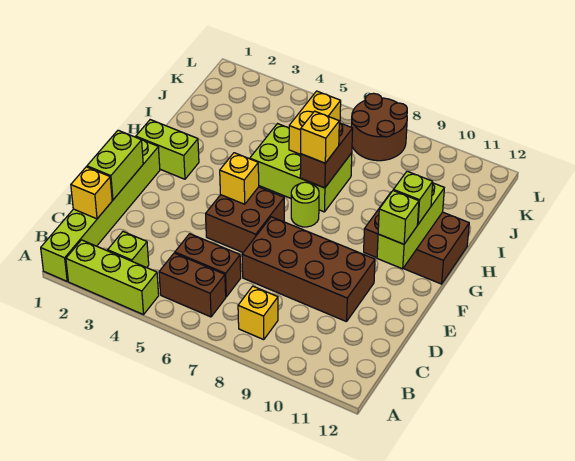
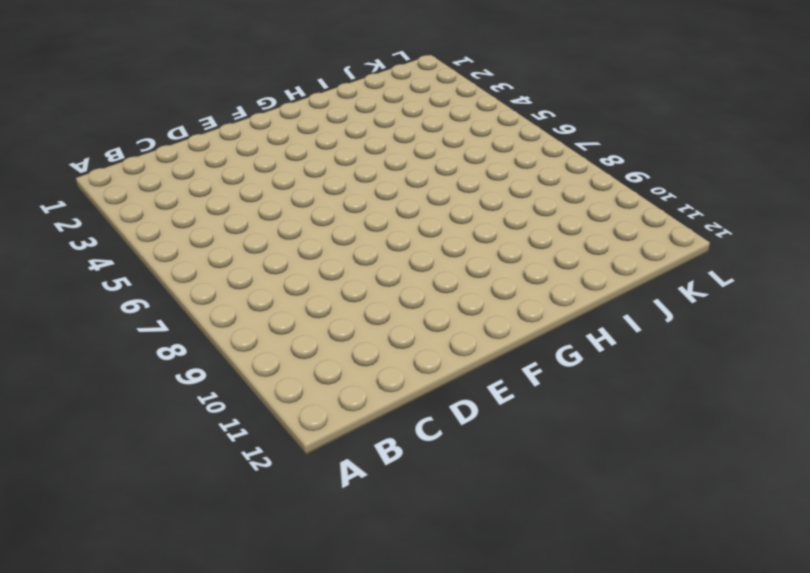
none -> lime 1x6 brick [41,140,160,281]
none -> lime 1x3 brick [66,240,159,315]
none -> lime 1x1 brick [108,232,149,268]

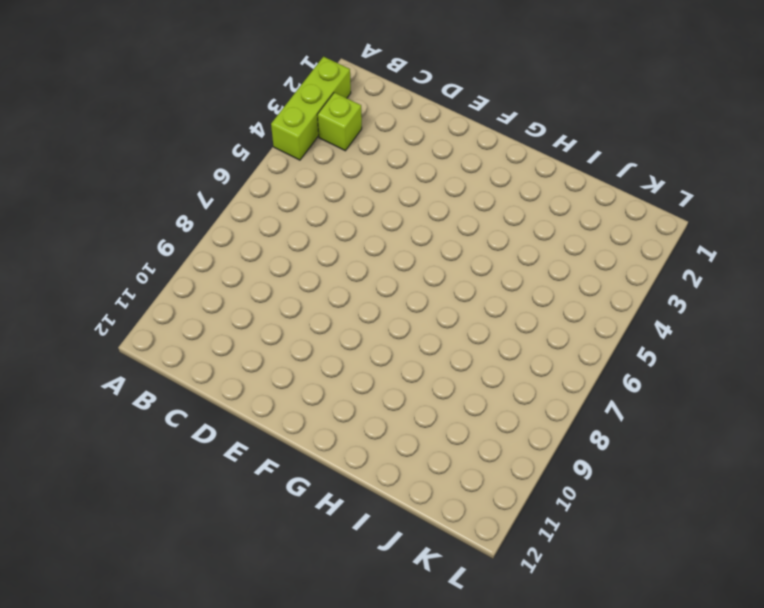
none -> lime 1x6 brick [41,140,160,281]
none -> brown 1x2 brick [159,253,226,317]
none -> yellow 1x1 brick [238,286,278,340]

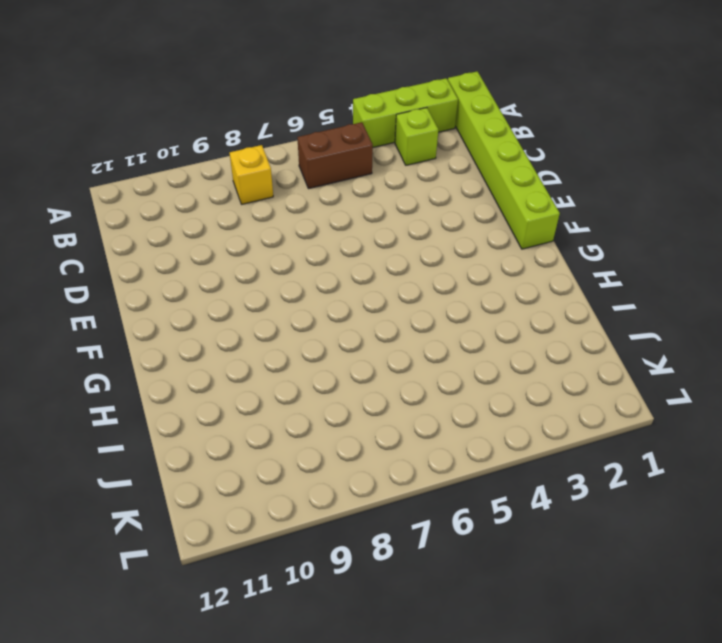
none -> brown 1x2 brick [175,234,241,297]
none -> brown 2x4 brick [242,217,375,322]
none -> brown 2x2 brick [206,187,284,252]

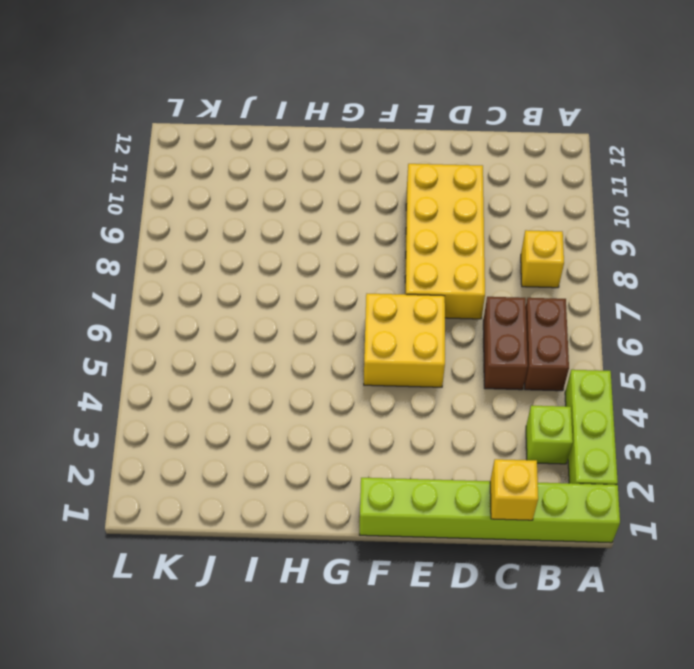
yellow 2x4 brick [405,164,485,319] -> brown 2x4 brick [242,217,375,322]
yellow 2x2 brick [364,294,445,387] -> brown 2x2 brick [206,187,284,252]
none -> lime 1x2 brick [136,120,199,179]
none -> lime 1x1 round brick [291,182,319,227]
none -> brown 2x3 brick [364,193,469,284]

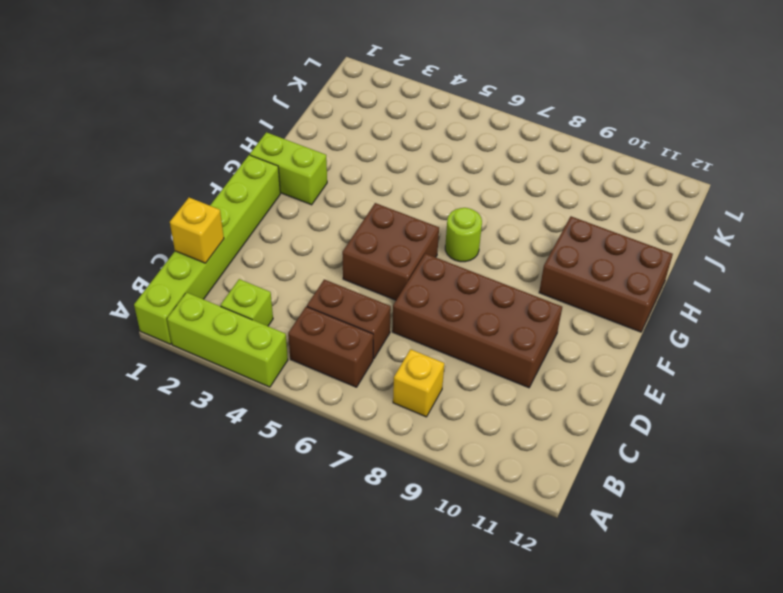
none -> lime 2x3 brick [250,124,352,212]
none -> brown 2x2 round brick [351,93,407,161]
none -> lime 1x2 brick [87,130,143,200]

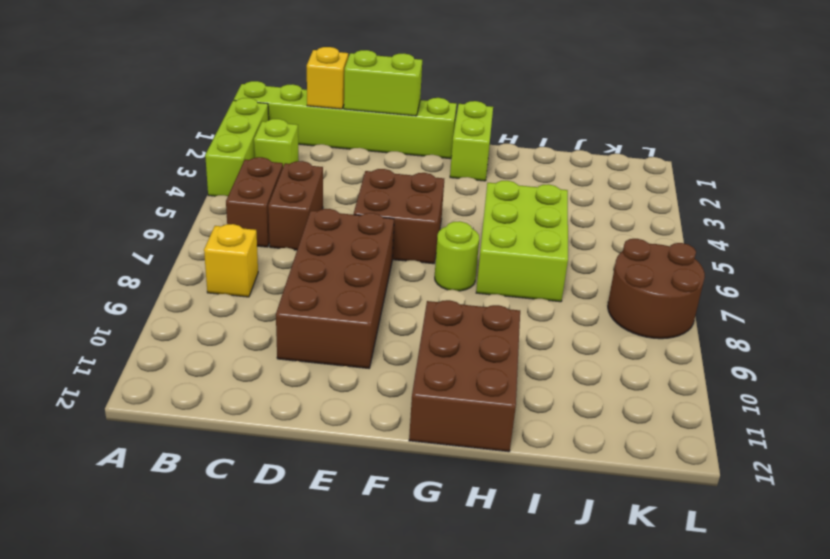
none -> yellow 1x1 brick [220,153,259,204]
none -> lime 1x3 brick [377,183,444,269]
none -> brown 1x2 brick [300,123,353,188]

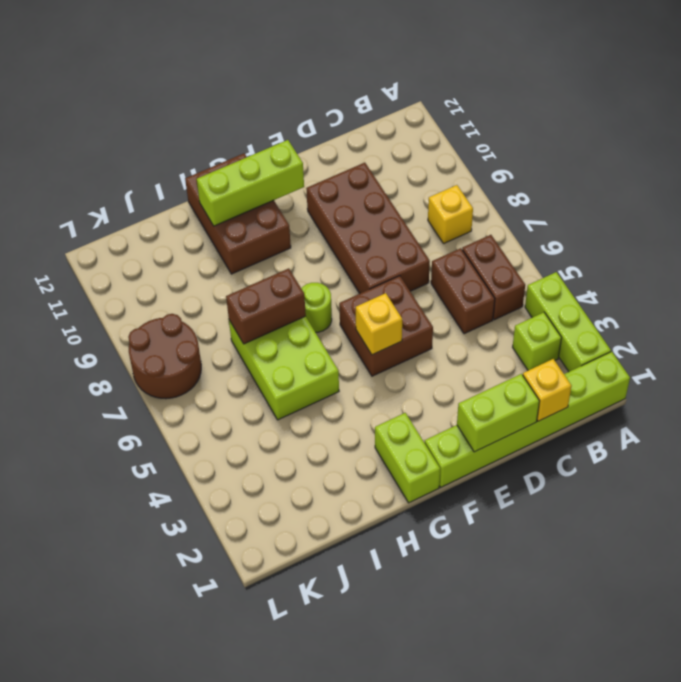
none -> yellow 1x2 brick [289,91,341,154]
none -> lime 1x1 brick [378,191,419,244]
none -> lime 1x1 brick [393,171,433,225]

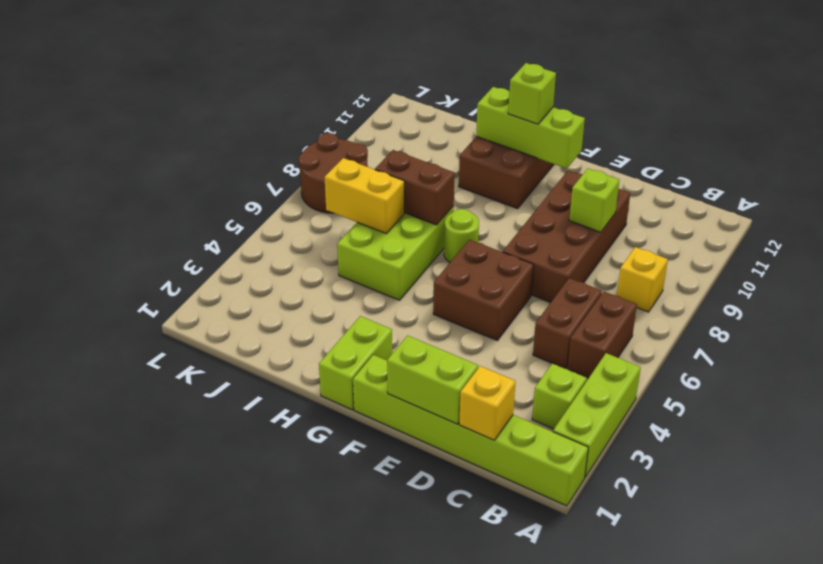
lime 1x1 brick [569,168,619,232] -> lime 1x1 brick moved to [378,191,419,244]
none -> yellow 1x1 brick [220,153,259,204]
none -> yellow 1x1 brick [301,111,339,163]

